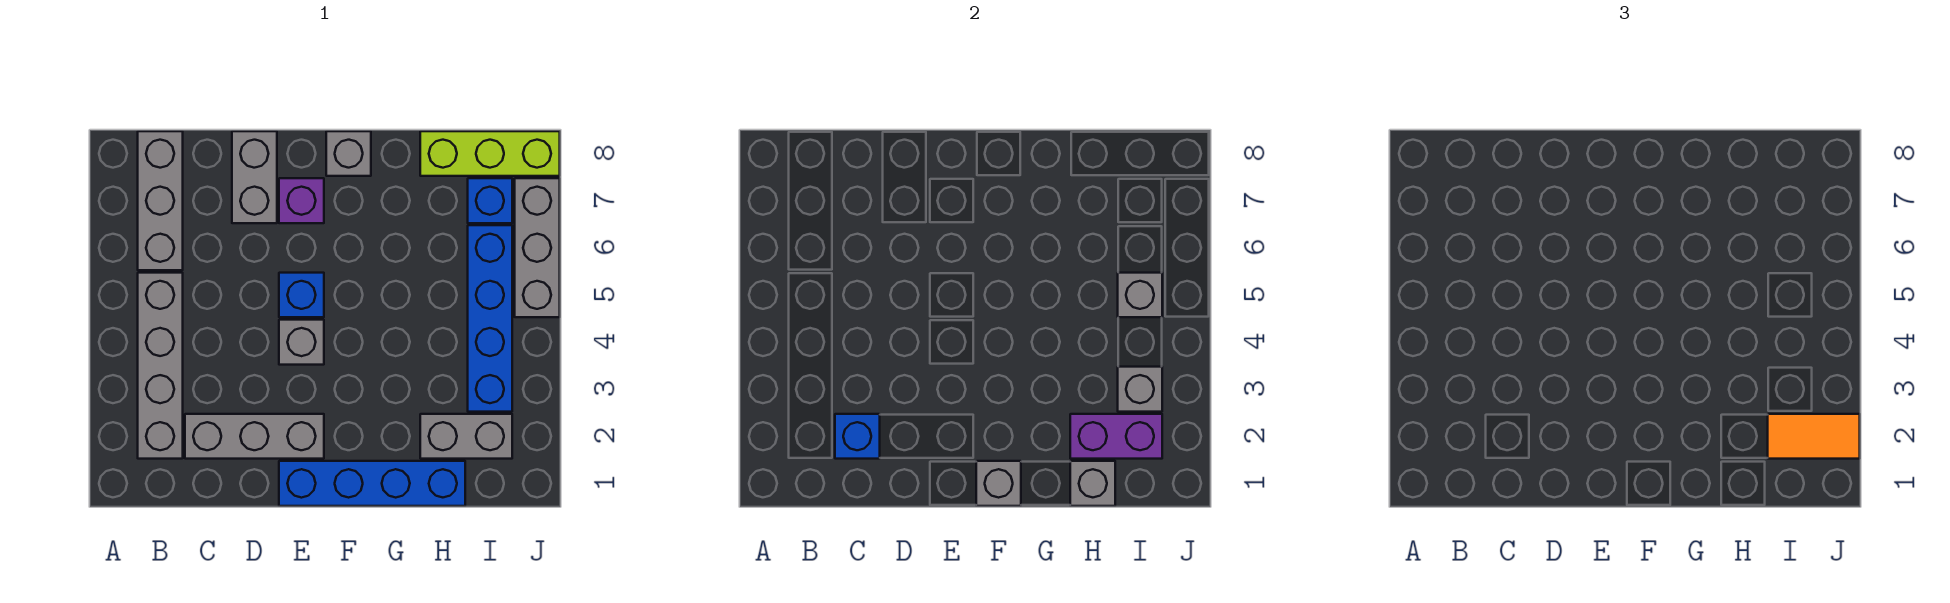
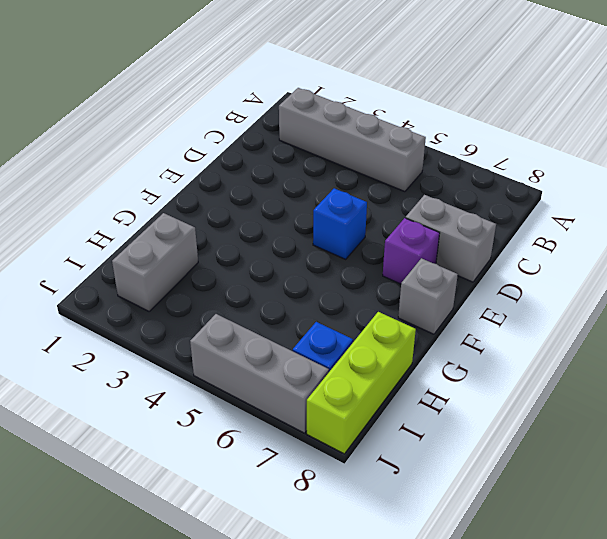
none -> grey 1x3 brick [138,131,183,270]
none -> grey 1x3 brick [185,414,324,459]
none -> blue 1x4 brick [279,461,465,506]

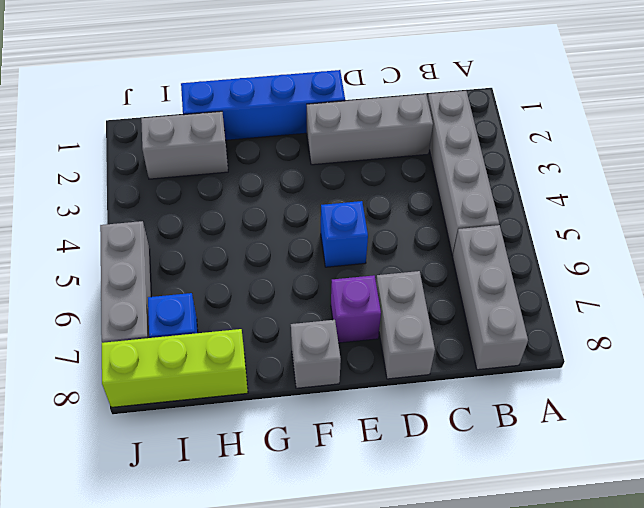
none -> grey 1x1 brick [279,320,324,365]
none -> blue 1x4 brick [468,225,512,412]
none -> blue 1x1 brick [835,414,880,459]

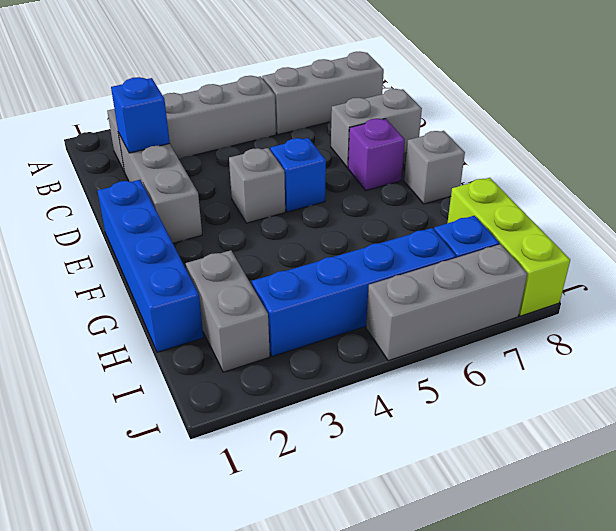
none -> grey 1x1 brick [976,461,1021,506]
none -> grey 1x1 brick [1070,461,1115,506]
none -> purple 1x2 brick [1070,414,1162,459]

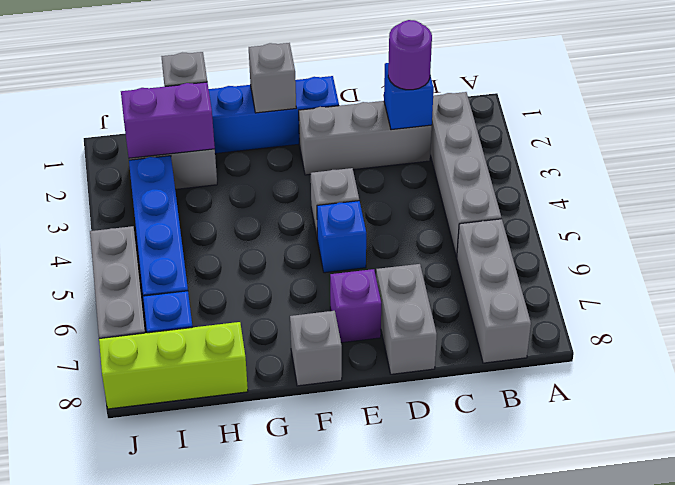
purple 1x1 round brick [388,20,432,90] -> none
none -> grey 1x1 brick [1118,367,1162,412]
none -> grey 1x1 brick [1118,273,1162,317]
none -> orange 1x2 tile [1768,414,1860,459]

